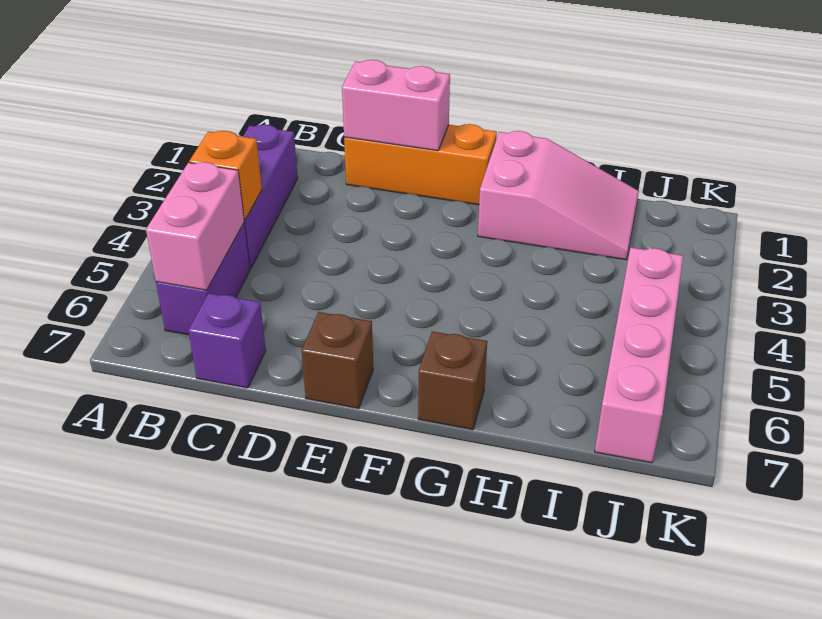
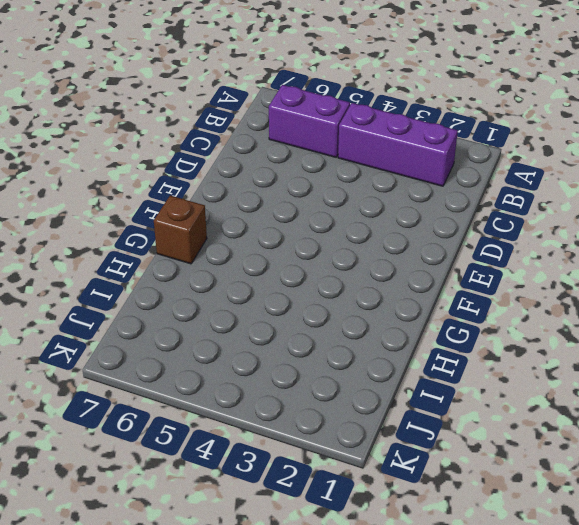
none -> purple 1x1 brick [188,293,266,388]
none -> orange 1x3 brick [344,124,497,205]

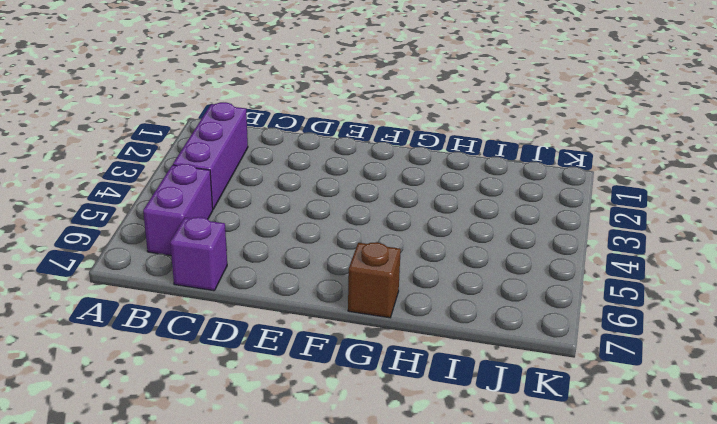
none -> orange 1x3 brick [344,124,497,205]
none -> brown 1x1 brick [302,312,373,409]

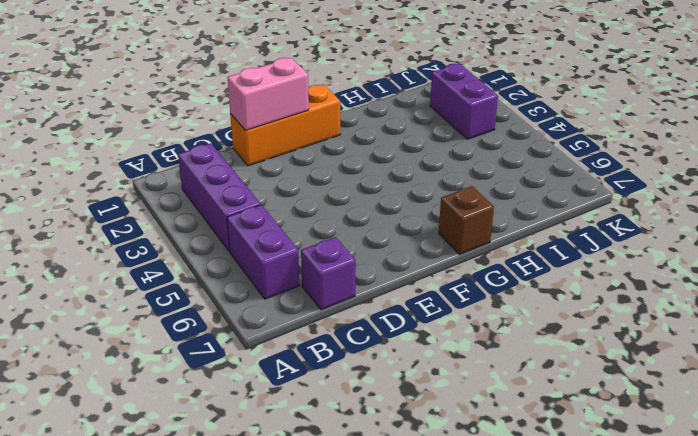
purple 1x2 brick [430,64,498,139] -> none
none -> brown 1x1 brick [302,312,373,409]
none -> pink 2x3 slope [478,131,639,260]

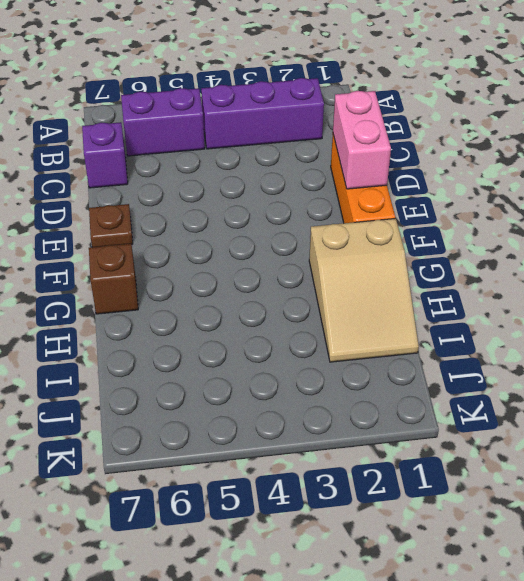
brown 1x1 plate [89,204,133,247] -> brown 1x1 brick [302,312,373,409]
tan 2x3 slope [309,218,419,362] -> pink 2x3 slope [478,131,639,260]
none -> pink 1x4 brick [595,248,683,463]
none -> orange 1x1 brick [189,131,262,220]

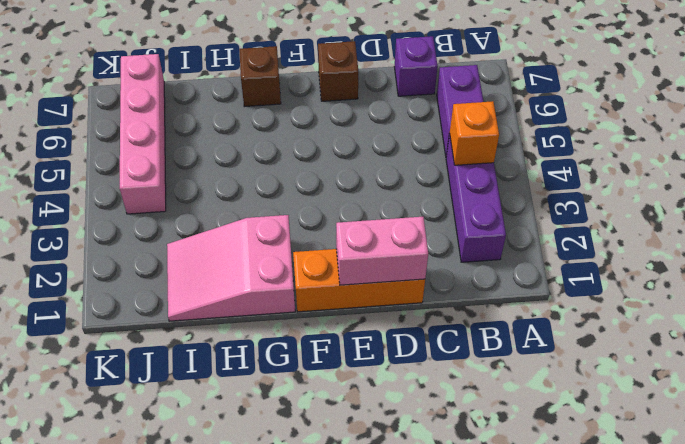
none -> pink 1x2 brick [146,162,244,290]

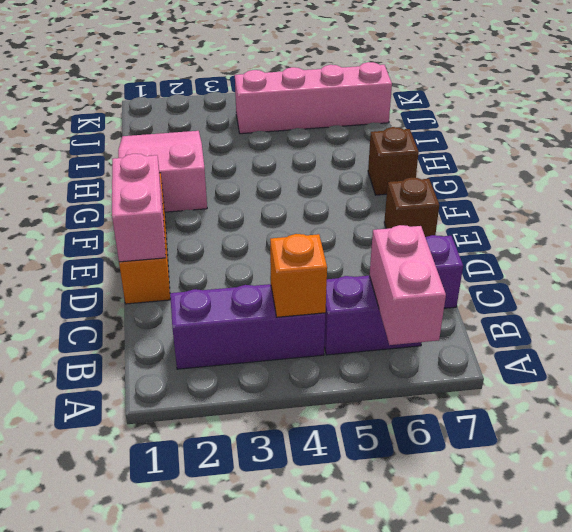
pink 1x2 brick [369,225,446,345] -> pink 1x2 brick turned to [146,162,244,290]

